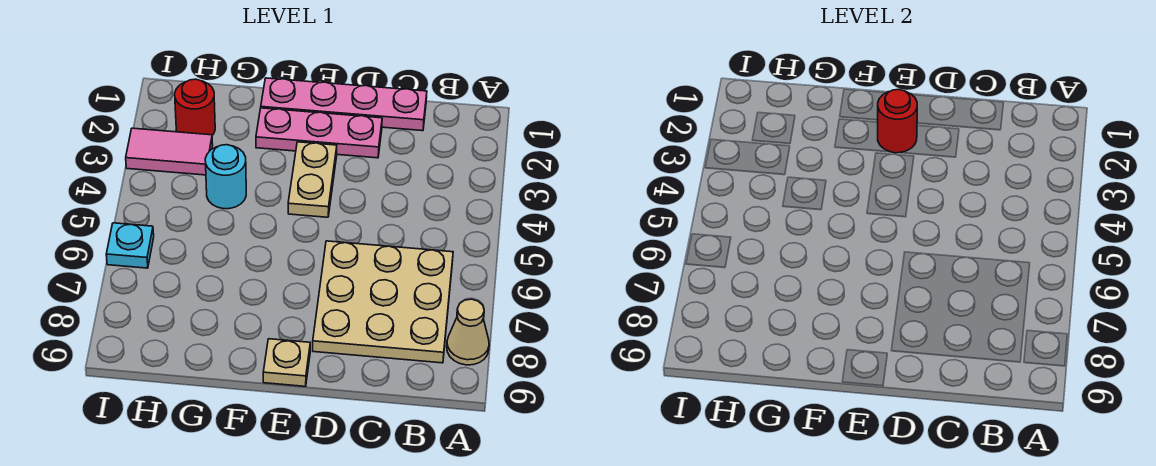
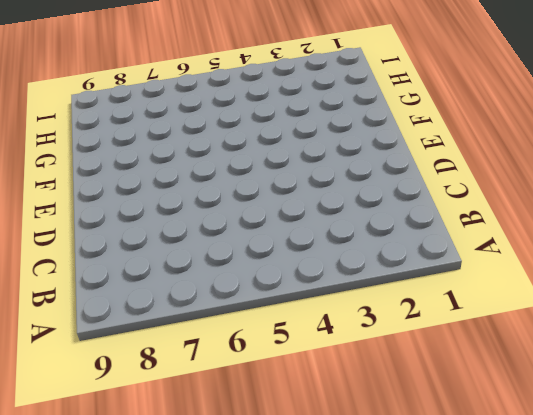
none -> tan 1x1 cone [447,299,489,365]
none -> tan 3x3 plate [313,241,453,363]

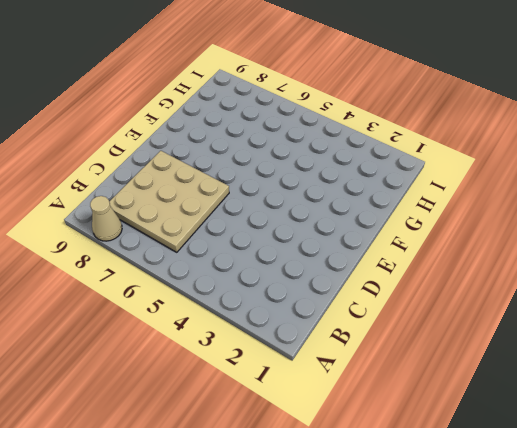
none -> pink 1x4 plate [261,78,427,131]
none -> pink 1x3 plate [256,108,382,158]

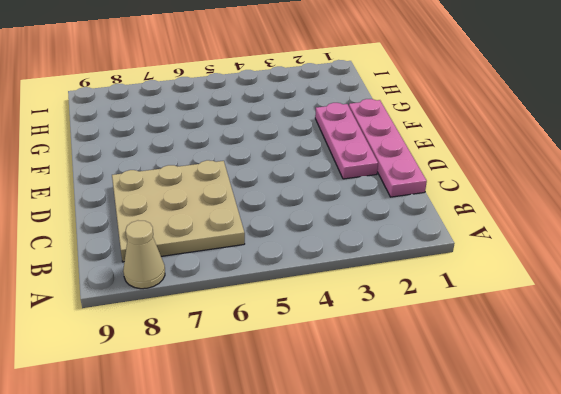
none -> tan 1x2 plate [288,142,337,217]
none -> tan 1x1 plate [263,339,310,386]

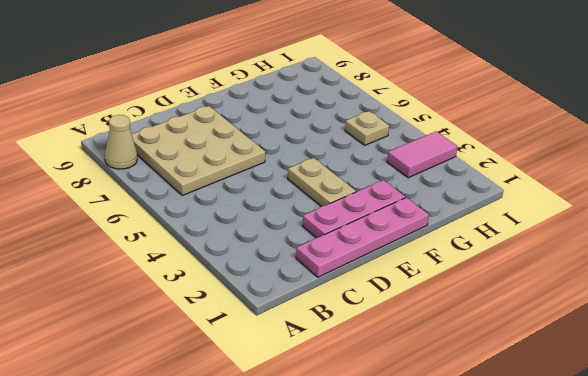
tan 1x1 plate [345,111,389,145] -> tan 1x1 plate moved to [263,339,310,386]
none -> cyan 1x1 round brick [205,145,246,209]
none -> red 1x1 round brick [175,79,215,135]

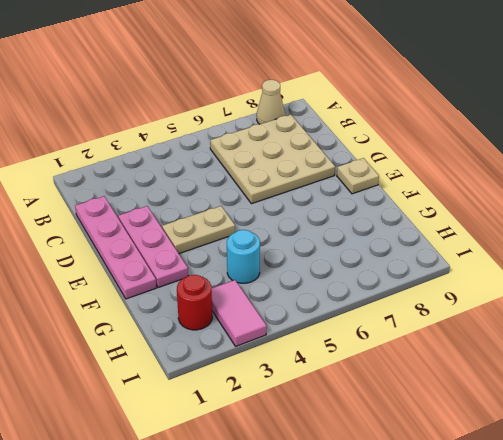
none -> cyan 1x1 plate [106,223,154,268]
none -> red 1x1 round brick [878,89,917,153]

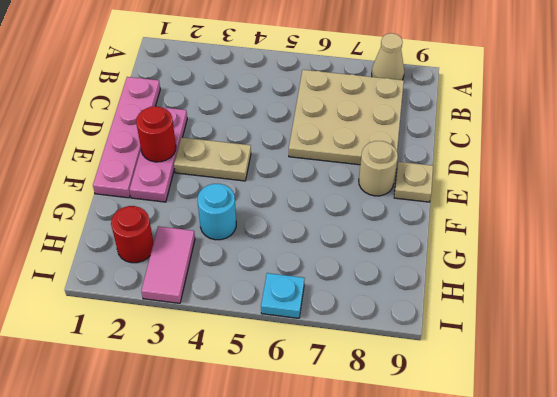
tan 1x1 round brick [359,141,398,196] -> none

